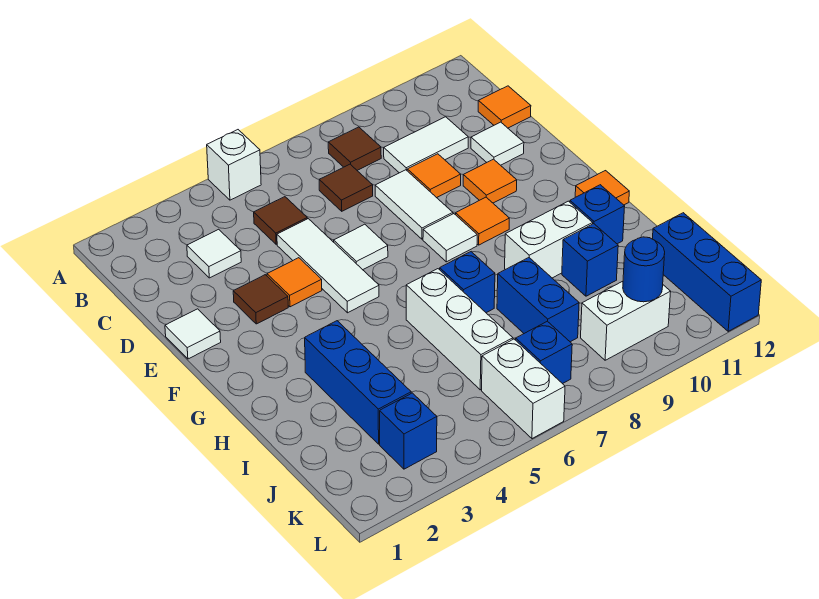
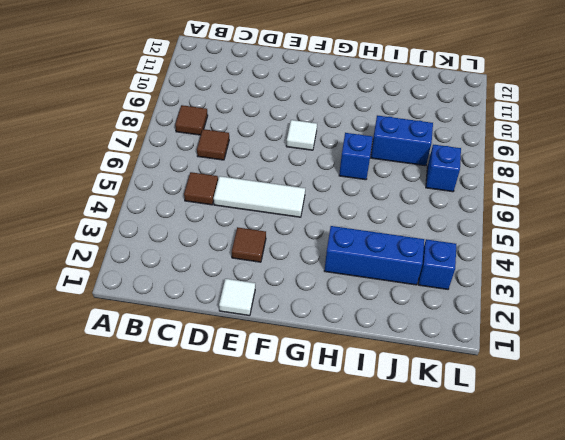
none -> white 1x1 brick [207,130,261,200]
none -> white 1x1 tile [187,229,241,278]
none -> white 1x2 tile [384,117,468,173]
none -> orange 1x1 tile [478,86,531,128]

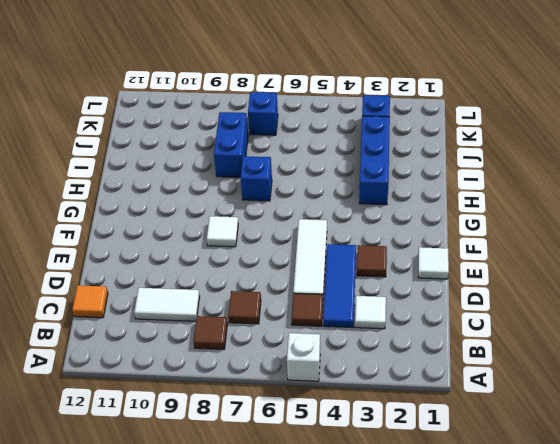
blue 1x3 tile [323,244,356,328] -> orange 1x1 tile [267,258,322,307]
none -> white 1x2 tile [375,170,453,239]
none -> orange 1x1 tile [407,154,461,198]
none -> white 1x1 tile [471,122,524,165]
none -> white 1x1 tile [334,224,388,270]

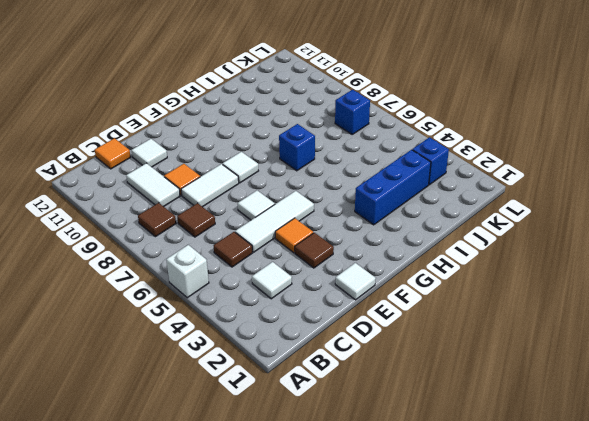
none -> orange 1x1 tile [463,159,517,203]
none -> orange 1x1 tile [456,197,509,245]
none -> orange 1x1 tile [575,171,629,205]
none -> white 1x3 brick [406,269,513,390]

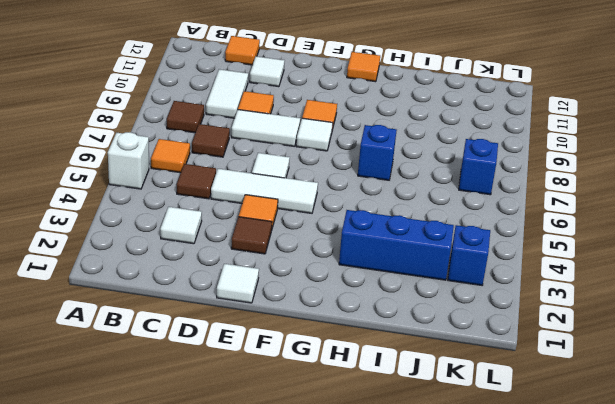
orange 1x1 tile [151,139,190,173] -> orange 1x1 tile moved to [463,159,517,203]
none -> white 1x3 brick [406,269,513,390]
none -> white 1x2 brick [505,201,593,278]
none -> blue 1x1 brick [570,185,625,244]
none -> blue 1x2 brick [497,258,579,342]

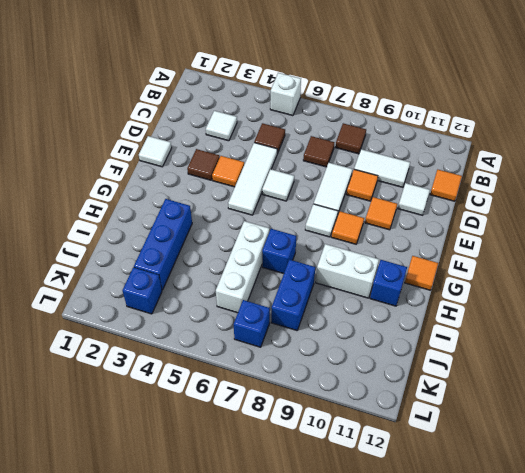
none -> blue 1x1 brick [562,224,618,296]
none -> blue 1x3 brick [653,213,761,331]
none -> white 1x2 brick [482,339,565,439]
none -> white 1x2 brick [581,281,671,360]

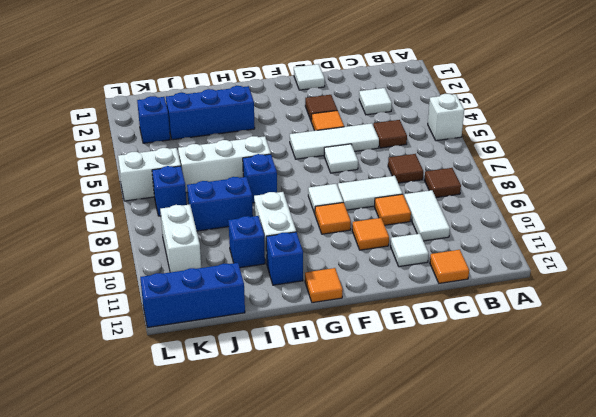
none -> blue 1x1 round brick [623,237,665,302]

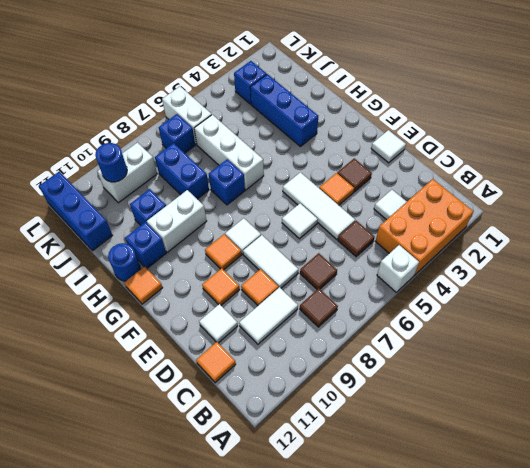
orange 2x3 brick [376,179,473,275] -> none
blue 1x1 round brick [108,243,140,281] -> none

